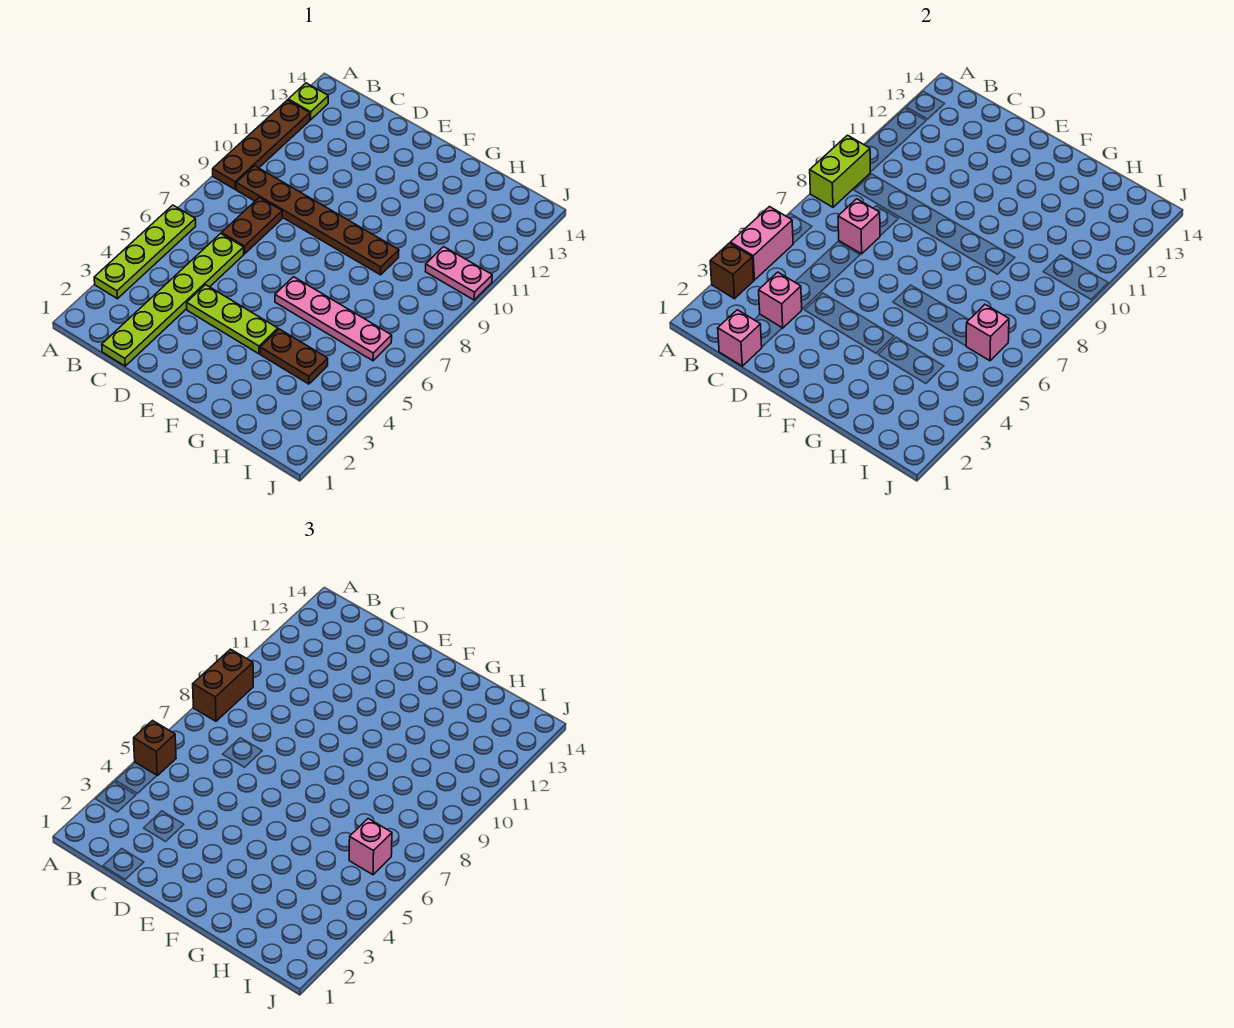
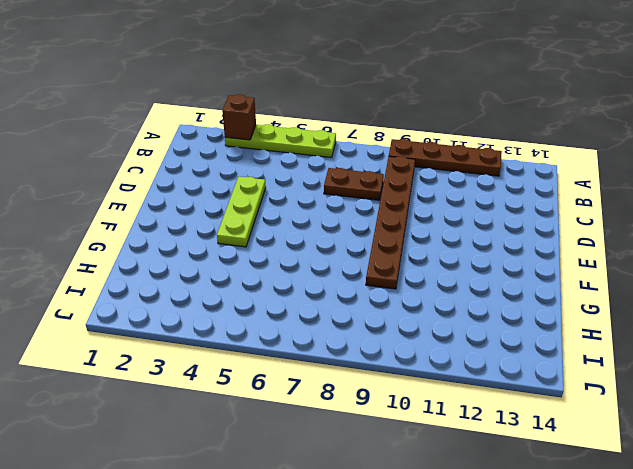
none -> lime 1x1 plate [288,83,328,120]
none -> lime 1x6 plate [102,233,244,366]
none -> pink 1x4 plate [275,277,392,361]

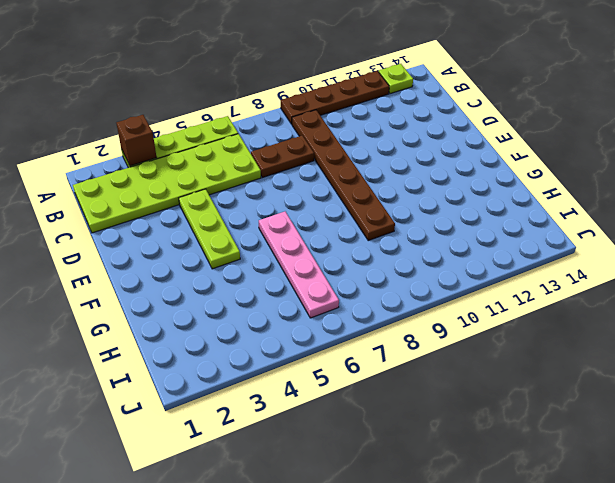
lime 2x6 plate [73,134,261,233] -> lime 1x6 plate [102,233,244,366]
none -> brown 1x2 plate [260,329,328,384]
none -> pink 1x2 plate [425,247,492,300]
none -> pink 1x2 brick [730,207,793,280]

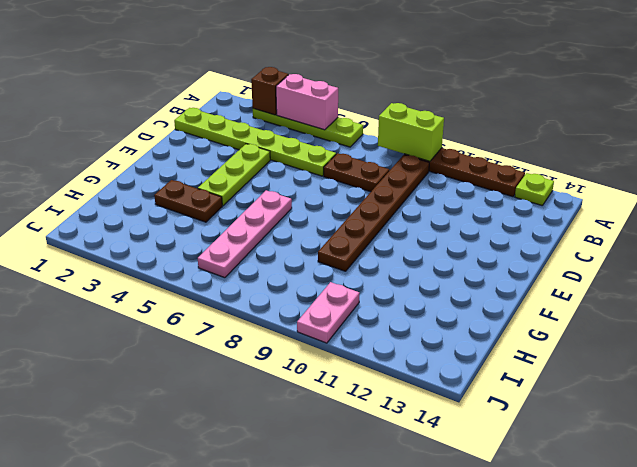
brown 1x2 plate [154,180,222,222] -> brown 1x2 plate turned to [260,329,328,384]
none -> pink 1x1 brick [718,310,762,366]
none -> pink 1x1 brick [759,272,802,328]
none -> pink 1x1 brick [838,199,880,254]

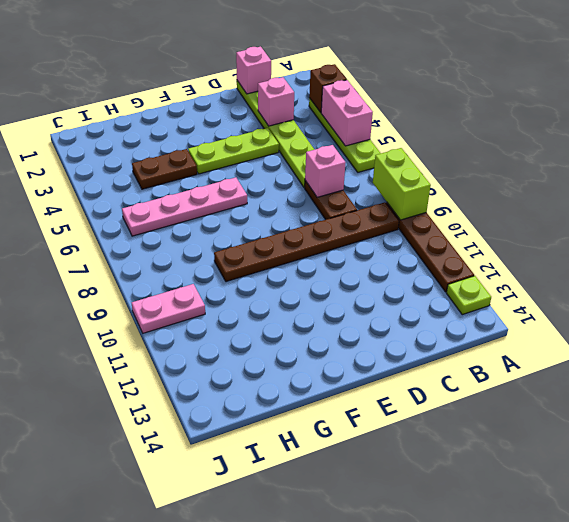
none -> pink 1x1 brick [966,305,1009,361]
none -> brown 1x1 brick [134,721,176,776]
none -> brown 1x2 brick [193,649,253,721]

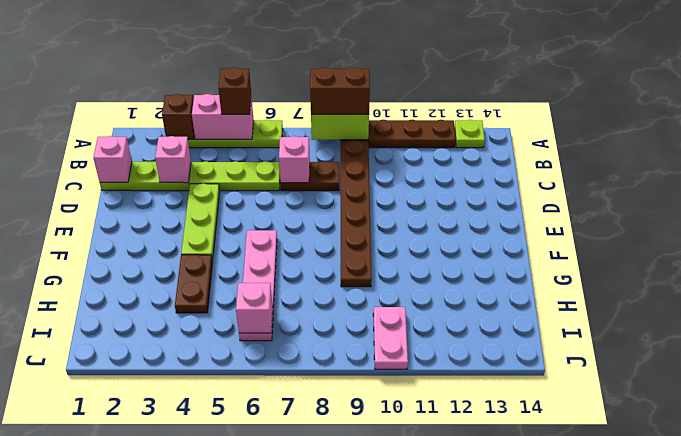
none -> pink 1x1 brick [349,819,392,875]

